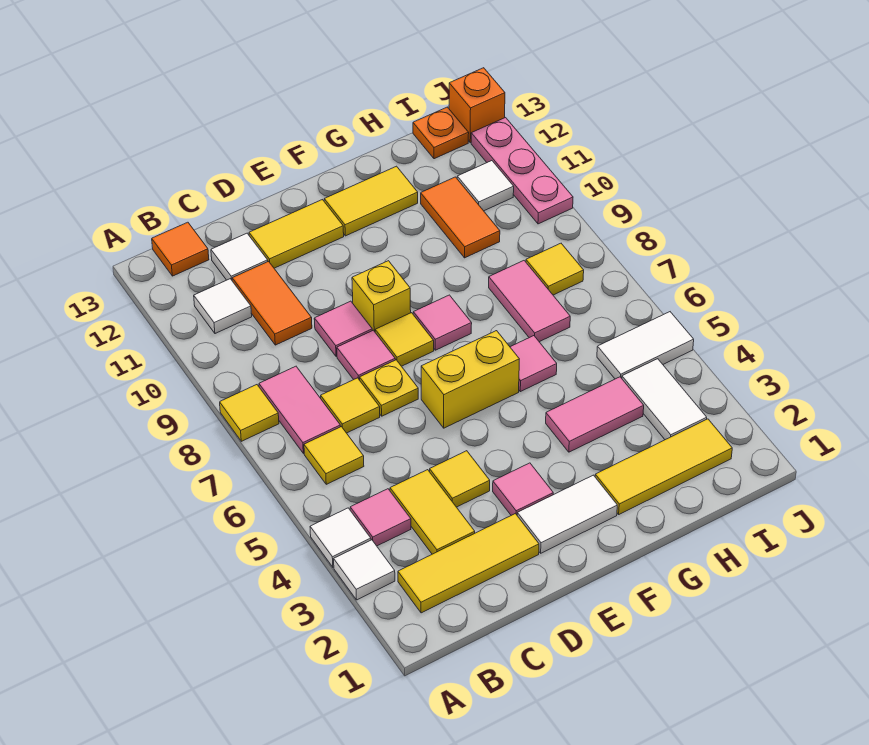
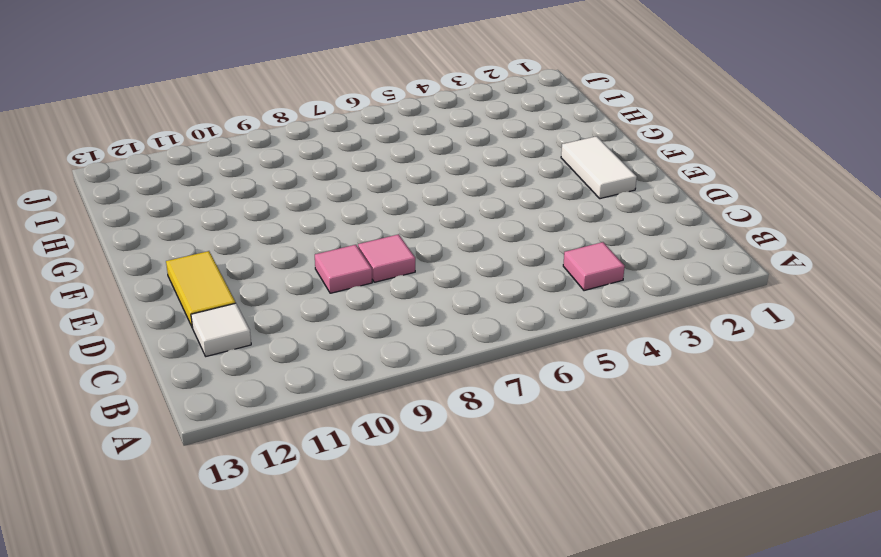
none -> white 1x1 tile [334,540,395,600]
none -> white 1x1 tile [310,508,371,567]
none -> yellow 1x1 tile [220,385,279,441]
none -> yellow 1x3 tile [398,514,539,613]

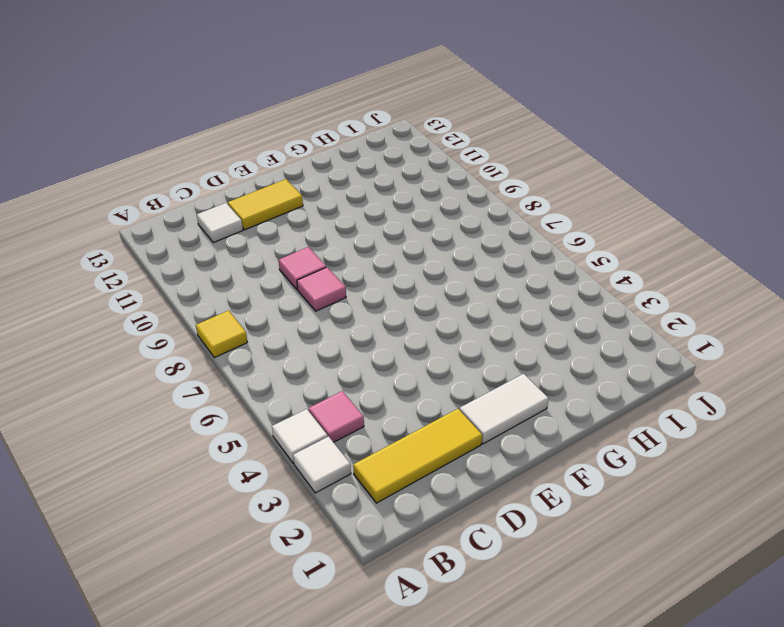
none -> yellow 1x1 tile [304,427,364,484]
none -> pink 1x2 tile [259,366,340,453]
none -> white 1x1 tile [194,279,252,334]
none -> orange 1x1 tile [152,222,209,276]

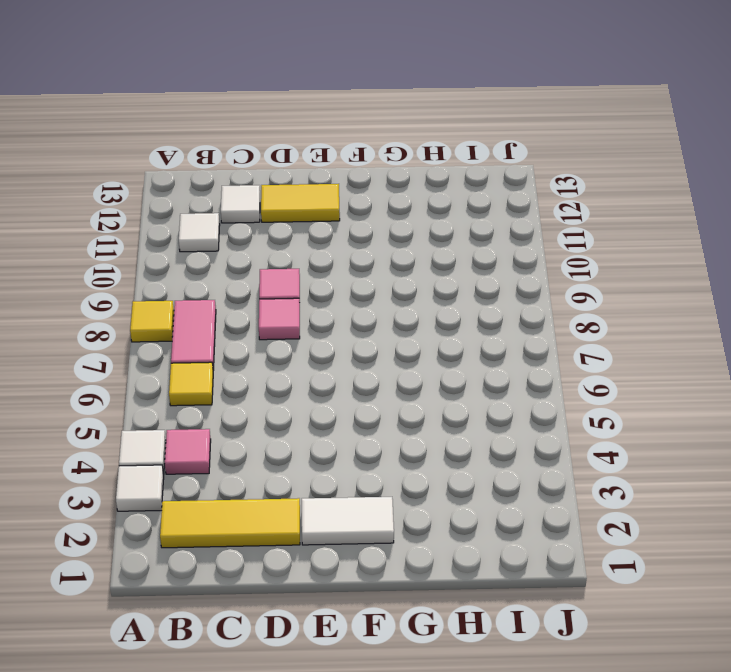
none -> orange 1x1 tile [152,222,209,276]
none -> yellow 1x2 tile [390,470,475,554]
none -> yellow 1x1 tile [321,378,380,433]
none -> orange 1x2 tile [232,261,312,345]

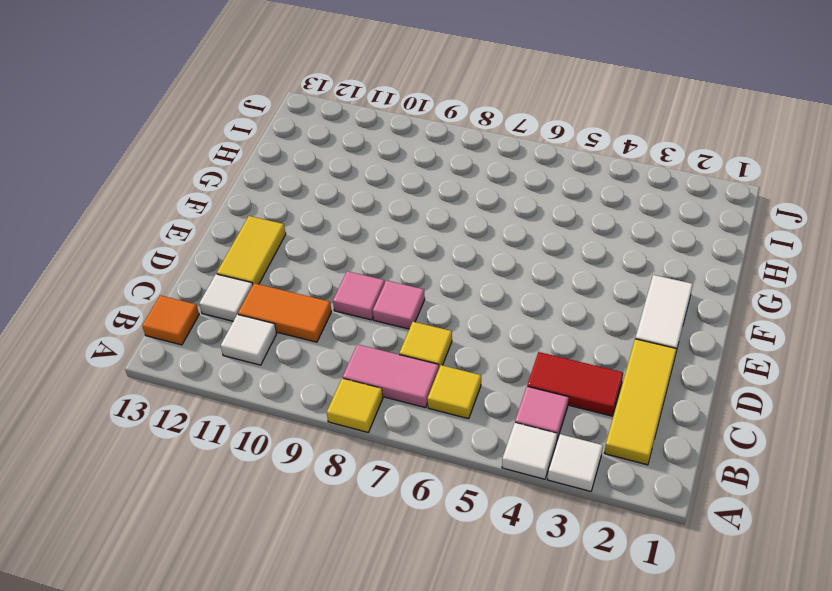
red 1x2 tile [527,352,623,416] -> yellow 1x2 tile [390,470,475,554]
none -> yellow 1x1 tile [430,451,490,507]
none -> yellow 1x1 plate [360,360,418,416]
none -> pink 1x1 tile [493,463,553,515]
none -> yellow 1x2 brick [421,331,519,428]

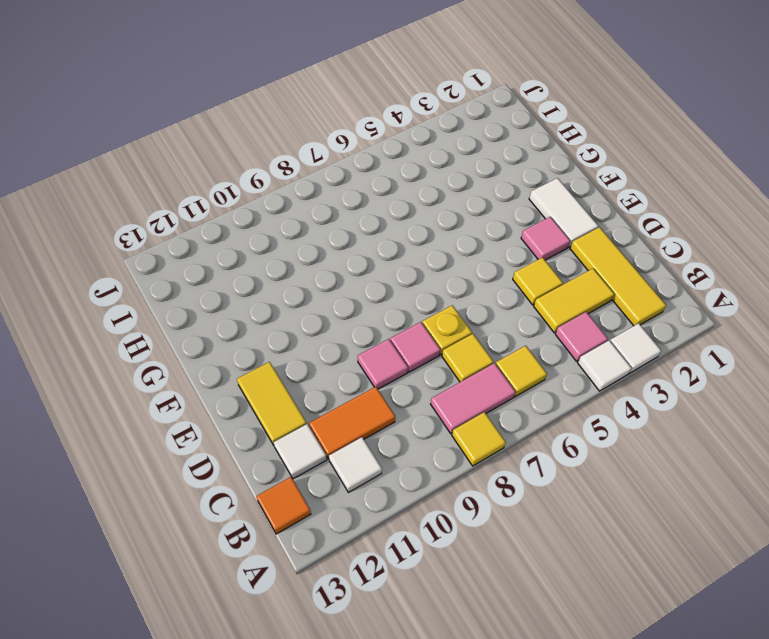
none -> yellow 1x2 brick [421,331,519,428]
none -> yellow 1x1 tile [375,313,434,366]
none -> yellow 1x1 brick [352,261,411,332]
none -> pink 1x1 tile [413,295,472,350]

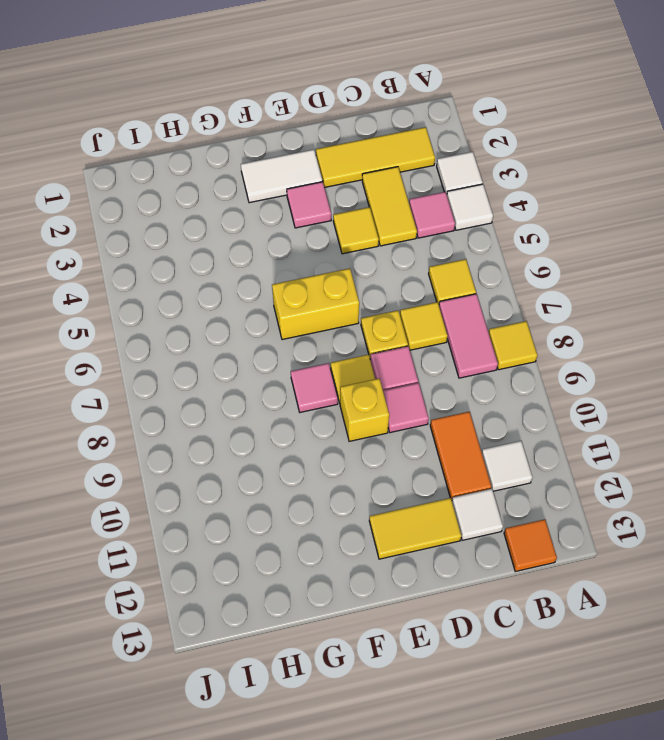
none -> yellow 1x2 tile [324,166,418,236]
none -> yellow 1x3 tile [595,419,732,514]
none -> pink 1x2 tile [546,377,644,452]
none -> pink 1x1 tile [510,336,557,392]

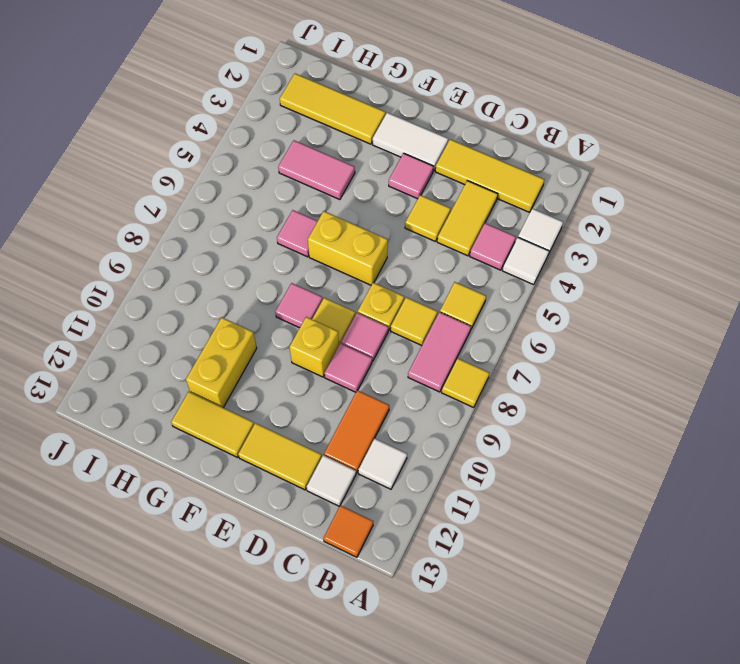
yellow 1x2 brick [186,317,257,408] -> none
none -> pink 1x2 tile [489,261,570,342]
none -> orange 1x2 tile [421,177,500,258]
none -> white 1x2 tile [622,359,707,440]
none -> white 1x2 tile [597,312,694,379]

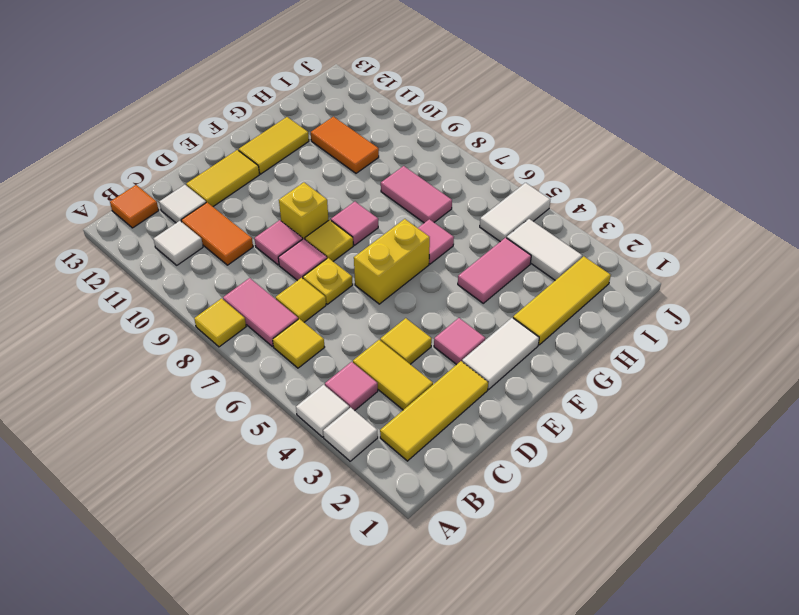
none -> yellow 1x1 tile [526,243,584,295]
none -> white 1x1 tile [457,161,514,211]
none -> orange 1x1 plate [413,107,469,159]
none -> pink 1x3 plate [471,118,573,224]

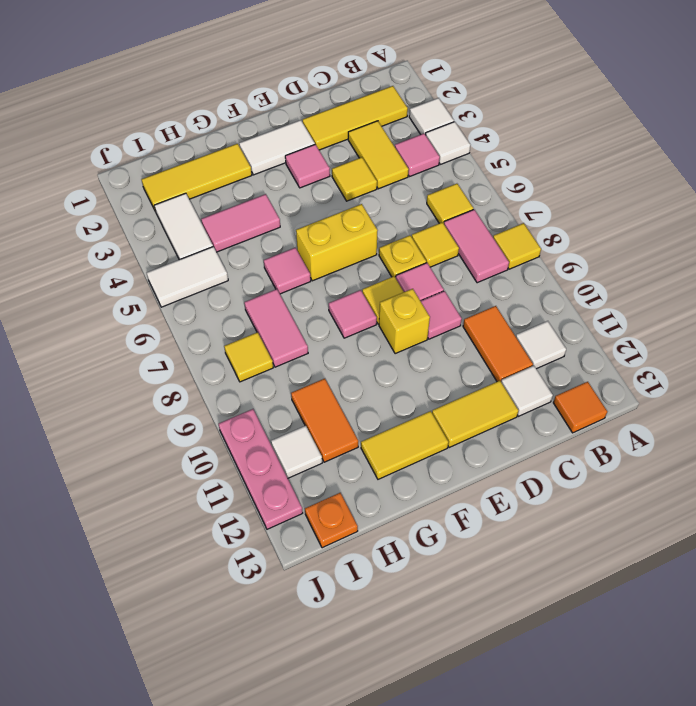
none -> orange 1x1 brick [449,68,505,143]

